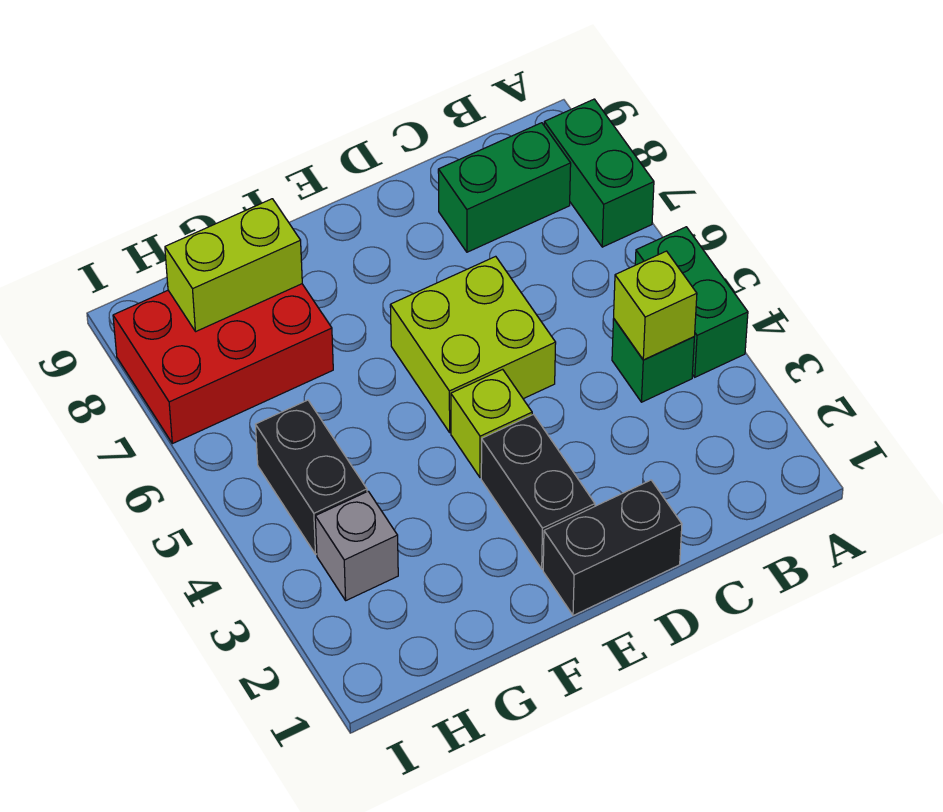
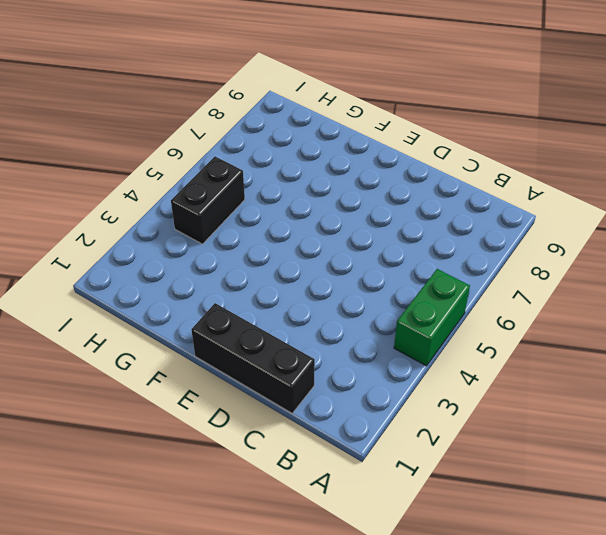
black 1x3 brick [191,303,315,413] -> black 1x2 brick [543,480,682,615]
none -> green 1x2 brick [544,99,654,247]
none -> green 1x1 brick [612,319,694,402]
none -> green 1x2 brick [438,123,571,252]

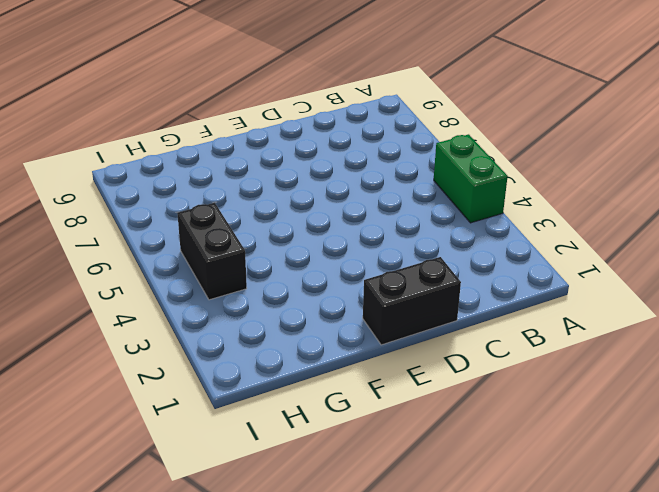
none -> green 1x2 brick [544,99,654,247]
none -> green 1x1 brick [612,319,694,402]
none -> green 1x2 brick [438,123,571,252]

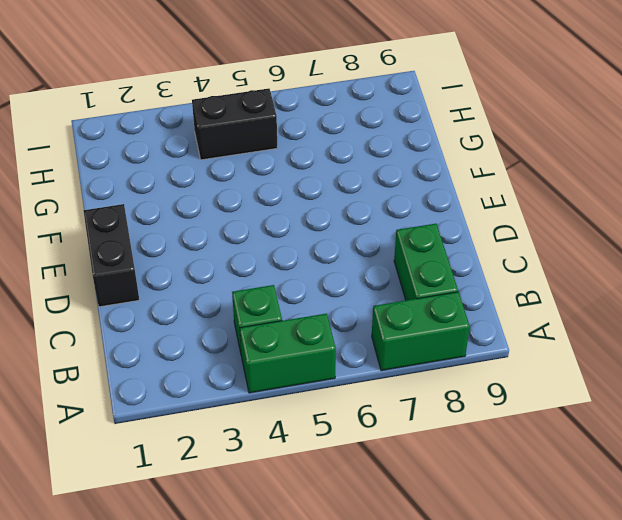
none -> lime 2x2 brick [390,256,556,432]
none -> black 1x2 brick [481,414,595,569]
none -> lime 1x1 brick [451,369,532,478]

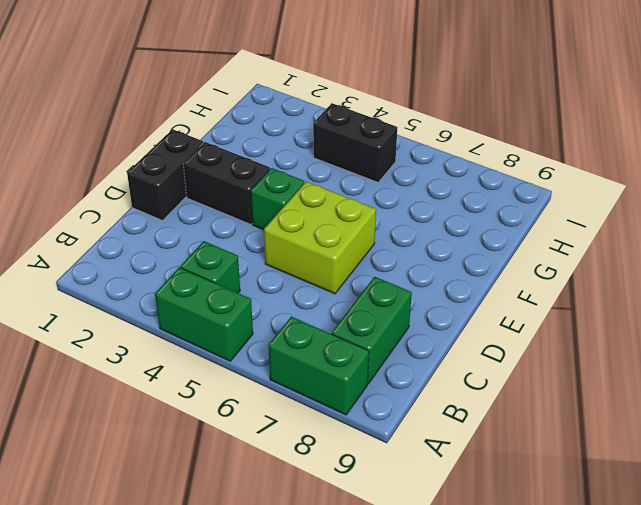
green 1x1 brick [251,168,304,230] -> lime 1x1 brick [451,369,532,478]
none -> red 2x3 brick [113,284,333,444]
none -> grey 1x1 brick [315,491,398,600]
none -> lime 1x1 brick [614,251,697,360]

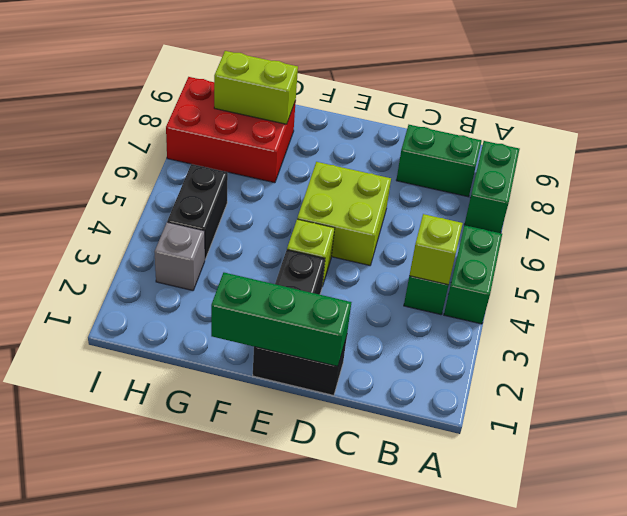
green 1x3 brick [211,273,351,366] -> none

